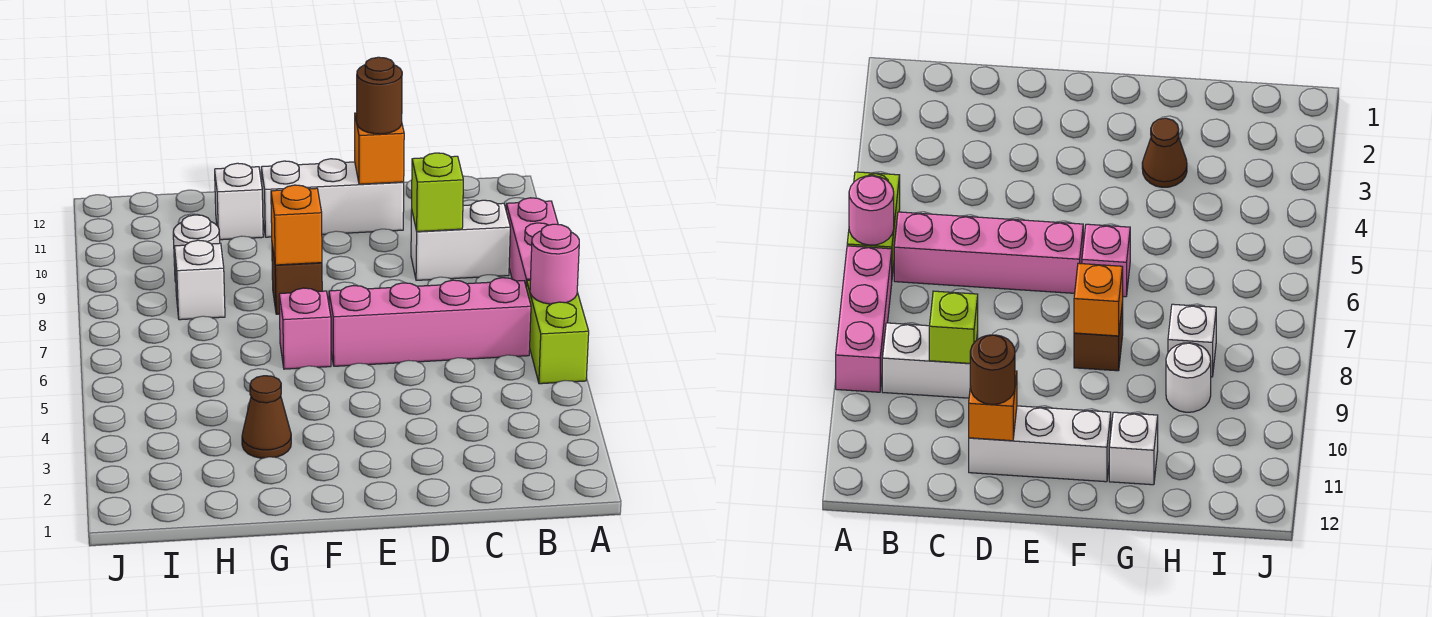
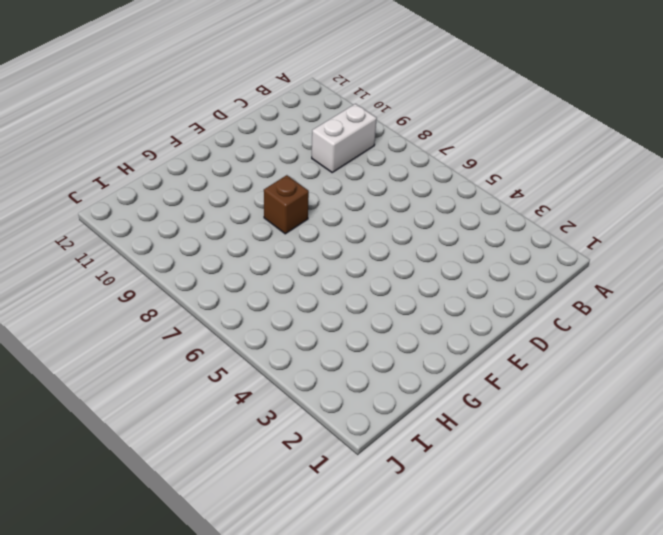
none -> lime 1x2 brick [526,280,589,384]
none -> pink 1x3 brick [506,198,558,286]
none -> pink 1x4 brick [329,278,531,366]

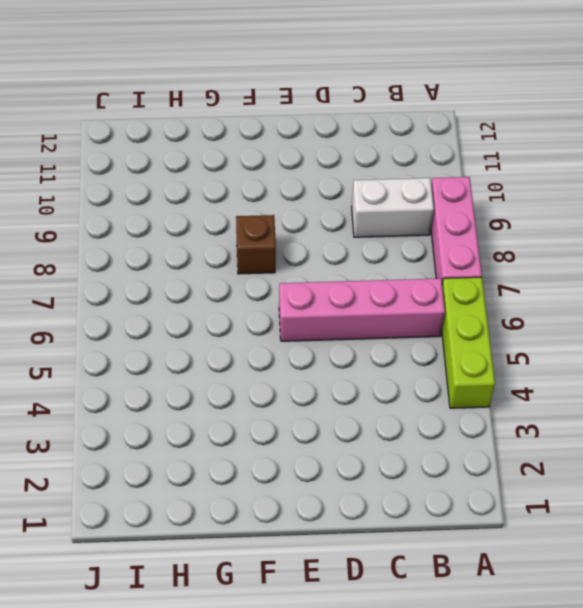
lime 1x3 brick [442,277,495,408] -> lime 1x2 brick [526,280,589,384]
none -> white 1x3 brick [261,159,404,237]
none -> pink 1x1 brick [279,288,331,369]
none -> brown 1x1 cone [242,376,291,458]

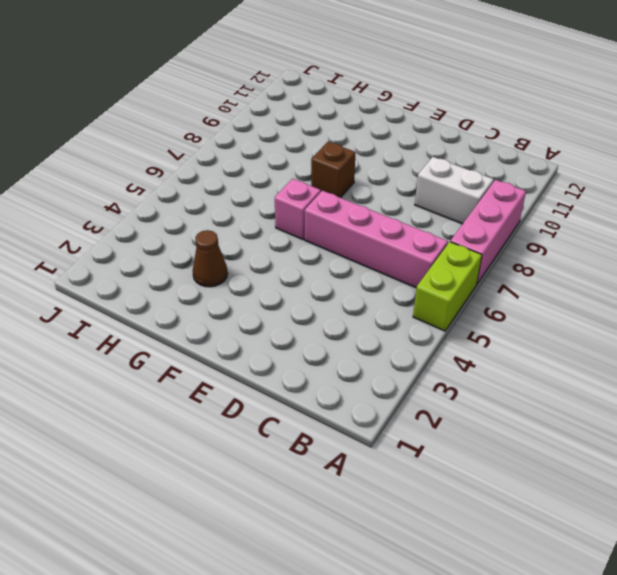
none -> white 1x3 brick [261,159,404,237]
none -> white 1x1 brick [215,163,263,240]
none -> white 1x1 brick [175,240,225,320]

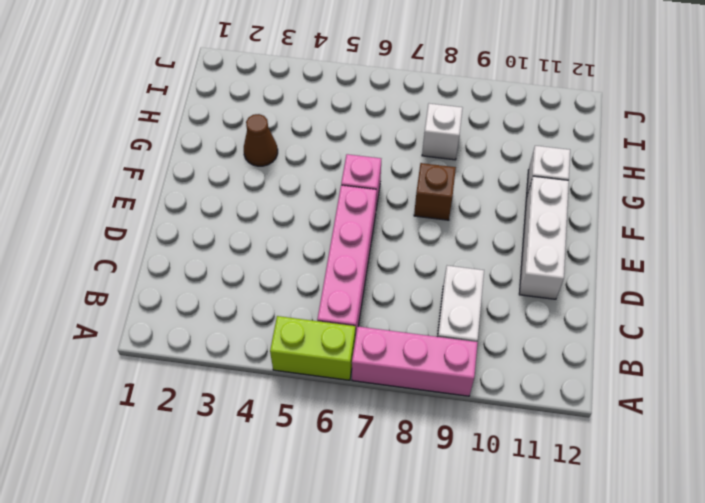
none -> white 1x1 round brick [173,215,220,282]
none -> pink 1x1 round brick [530,224,579,304]
none -> lime 1x1 brick [412,153,463,232]

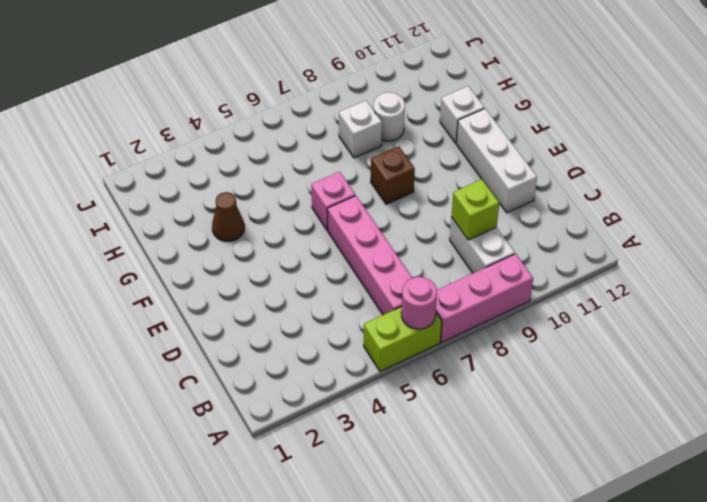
none -> orange 1x1 brick [355,113,404,184]
none -> orange 1x1 brick [271,185,322,265]
none -> brown 1x1 round brick [357,57,402,134]

